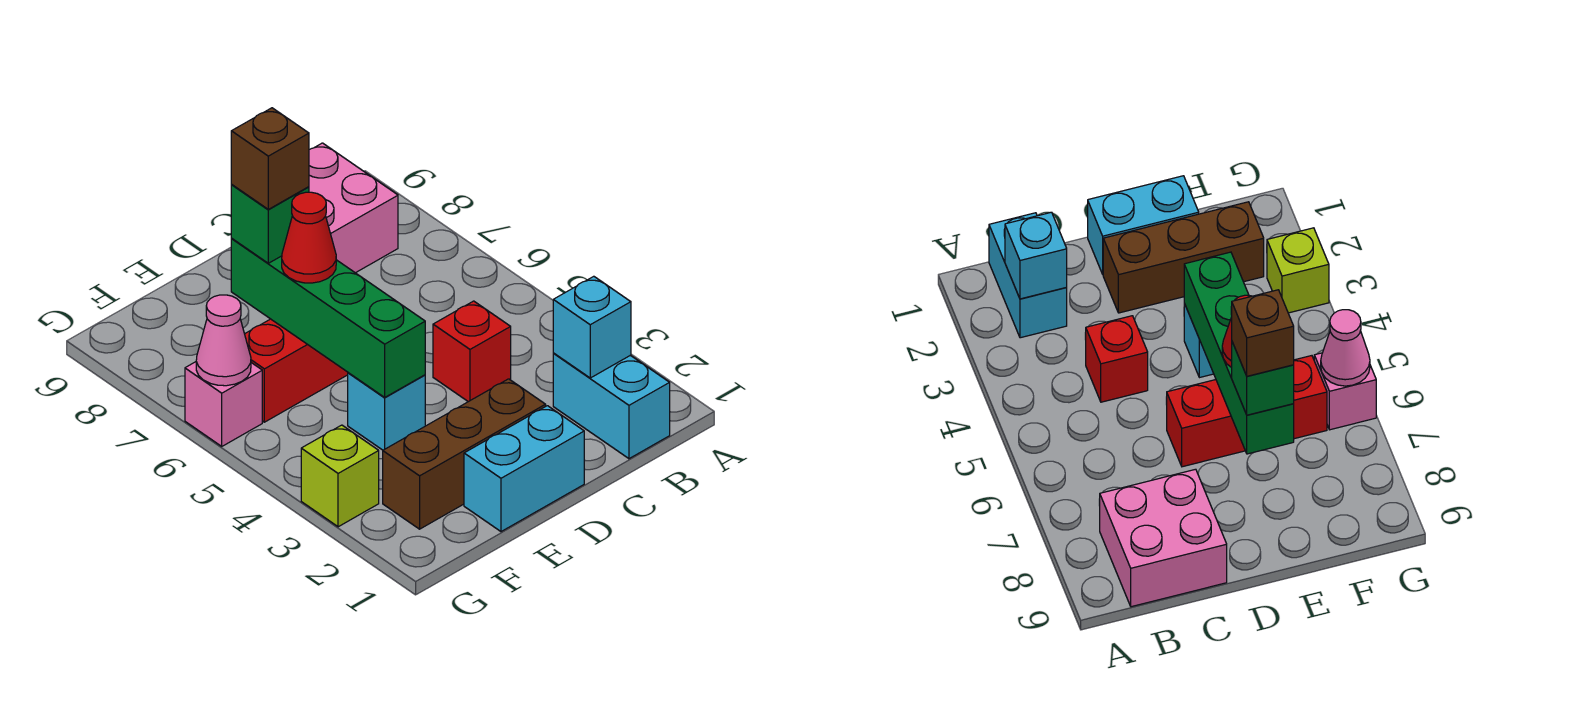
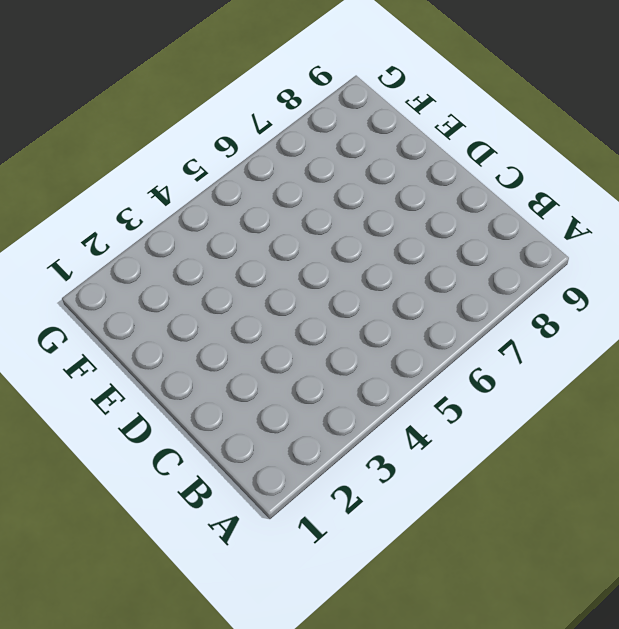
none -> cyan 1x2 brick [553,354,670,459]
none -> pink 2x2 brick [309,143,398,273]
none -> red 1x1 brick [433,301,511,402]

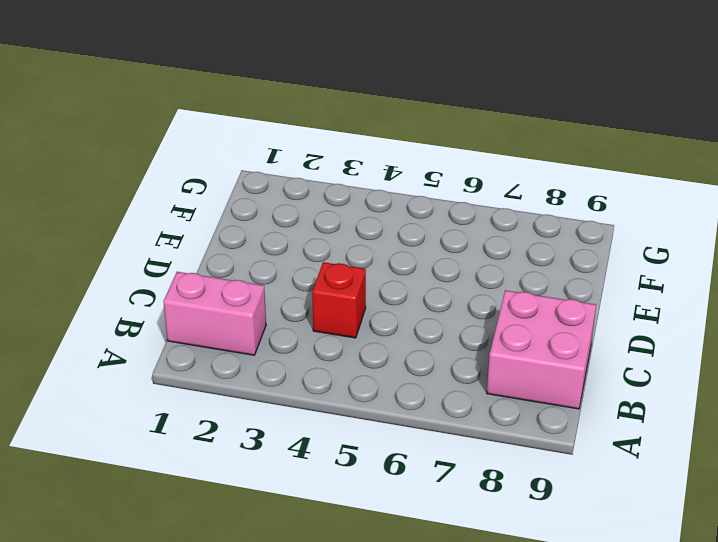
pink 1x2 brick [163,272,266,355] -> cyan 1x2 brick [553,354,670,459]
none -> cyan 1x2 brick [464,406,584,532]
none -> brown 1x3 brick [383,379,546,529]
none -> red 1x3 brick [245,319,348,422]

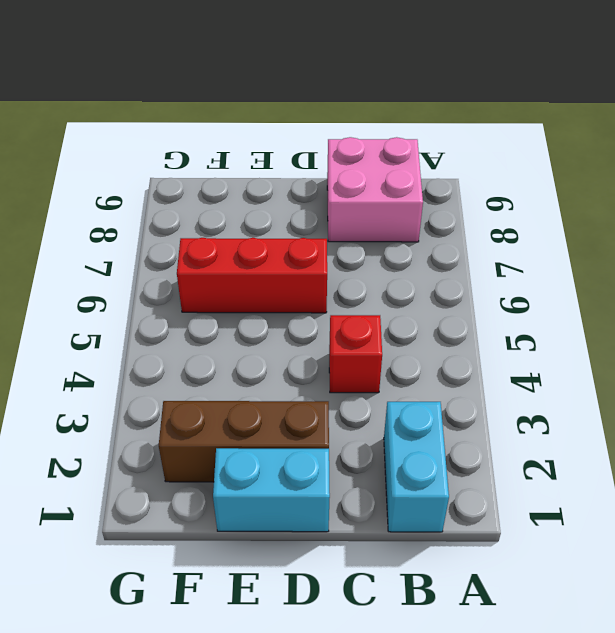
none -> cyan 1x1 brick [348,373,425,450]
none -> lime 1x1 brick [301,425,379,527]
none -> pink 1x1 brick [185,362,262,446]

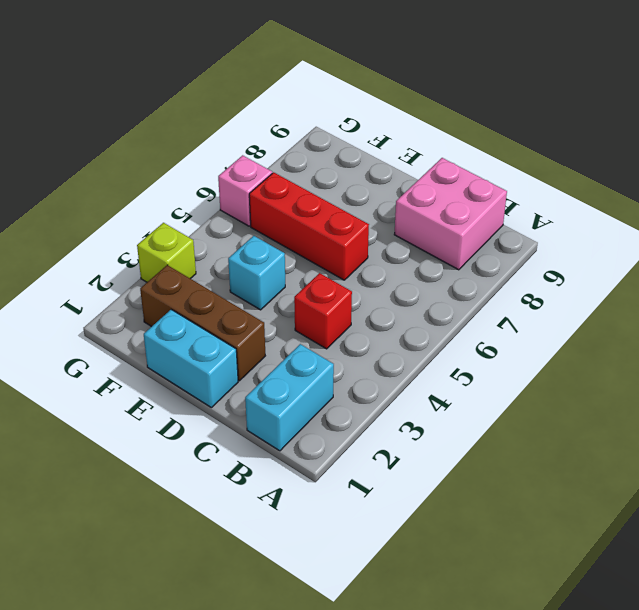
none -> cyan 1x1 brick [553,276,631,378]
none -> green 1x4 brick [231,239,425,397]
none -> pink 1x1 cone [196,295,251,386]

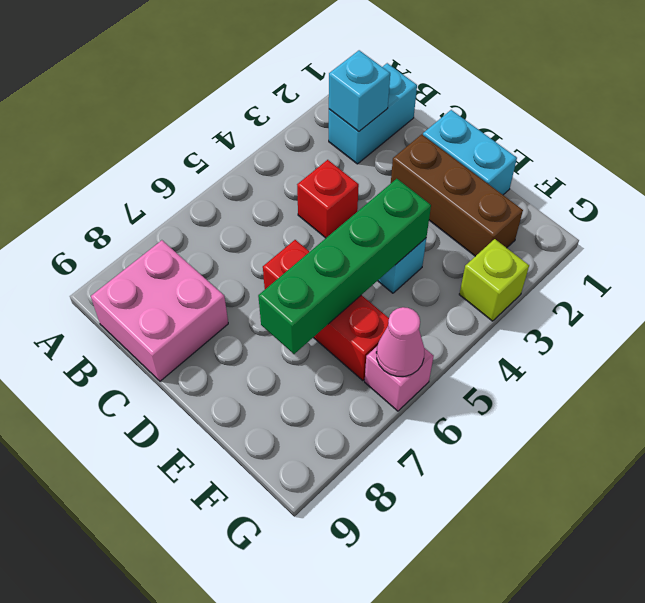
none -> red 1x1 cone [282,192,336,283]
none -> green 1x1 brick [231,185,309,263]
none -> brown 1x1 brick [231,108,309,209]

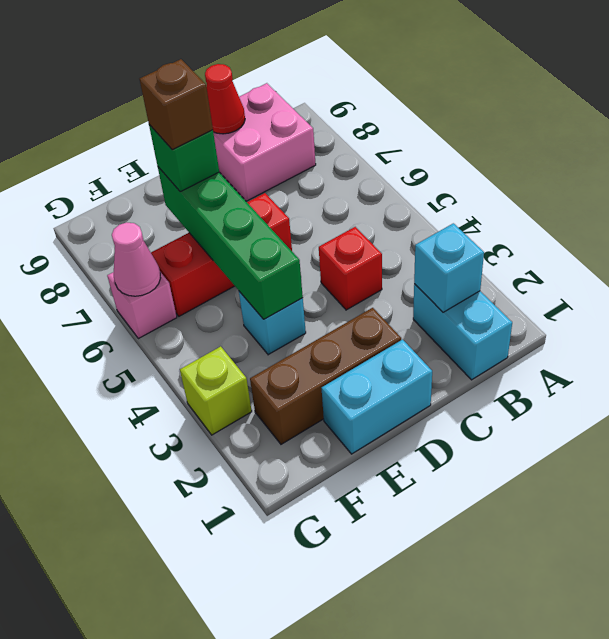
red 1x1 cone [205,64,245,134] -> red 1x1 cone moved to [282,192,336,283]

